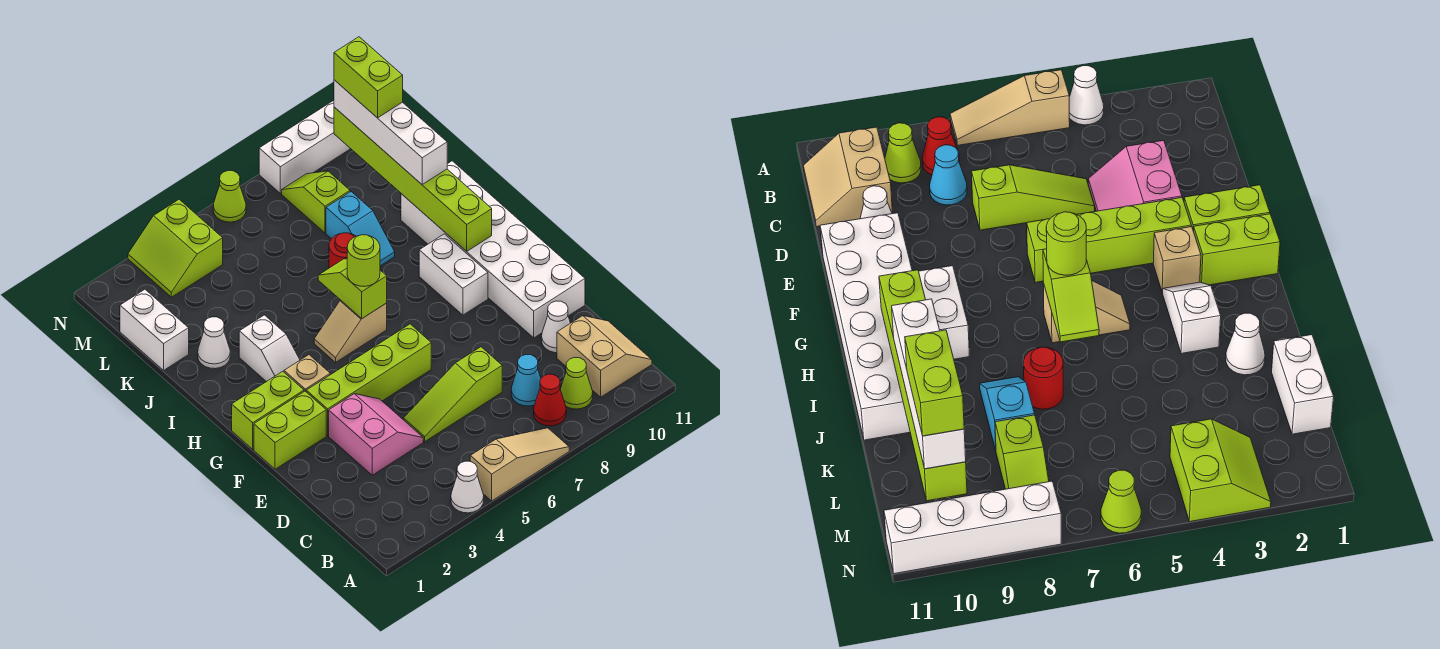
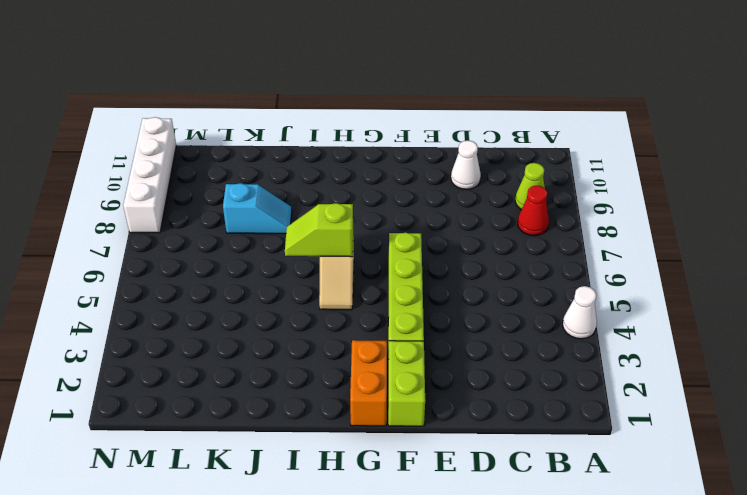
orange 1x2 brick [350,340,387,426] -> lime 1x2 brick [232,371,304,449]
none -> tan 1x3 slope [470,428,569,501]
none -> tan 2x2 slope [557,316,652,397]
none -> cyan 1x1 cone [511,355,541,406]
none -> pink 2x2 slope [329,394,423,475]

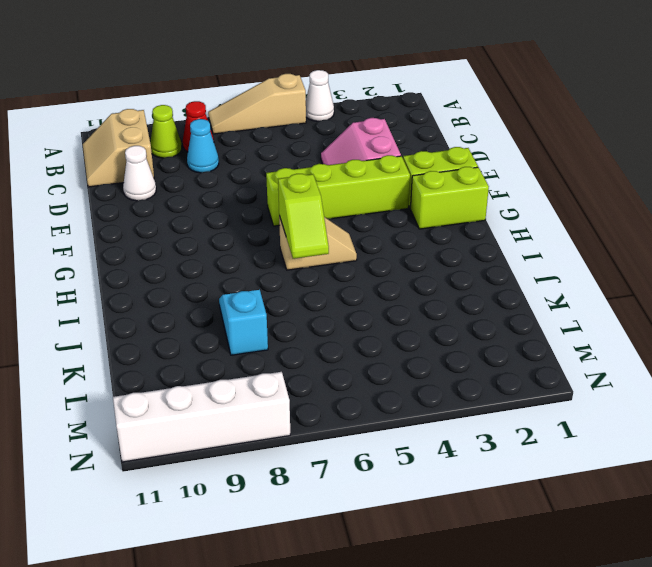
none -> lime 1x3 slope [403,347,502,442]
none -> white 2x6 brick [401,161,585,338]
none -> tan 1x1 brick [284,355,330,391]
none -> white 1x2 brick [419,234,488,315]

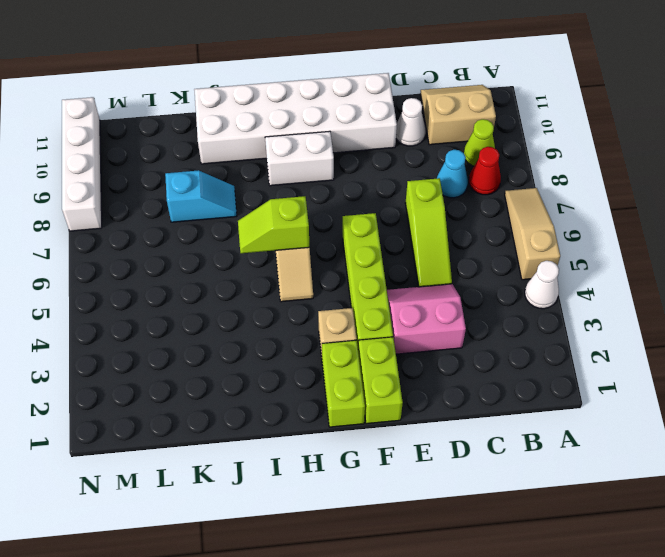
none -> white 1x2 slope [239,315,300,382]
none -> white 1x1 cone [198,317,230,369]
none -> red 1x1 round brick [329,233,356,268]
none -> white 1x2 brick [120,289,189,370]

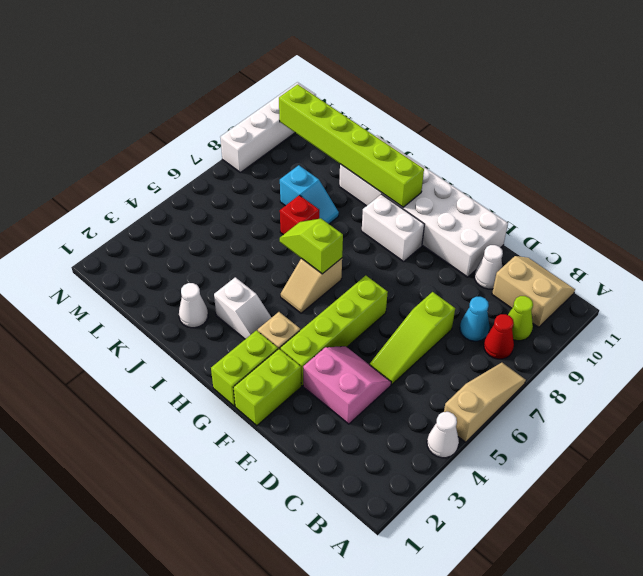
red 1x1 brick [280,195,319,235] -> red 1x1 round brick [329,233,356,268]
none -> white 1x2 brick [120,289,189,370]
none -> lime 1x2 slope [282,171,350,233]
none -> lime 2x2 slope [128,199,223,297]
none -> lime 1x1 cone [213,171,246,222]

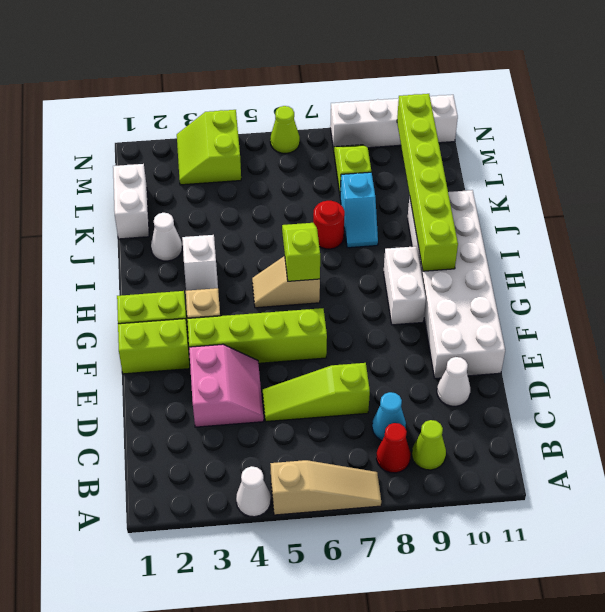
none -> tan 2x2 slope [557,316,652,397]
none -> lime 1x1 round brick [347,235,380,286]
none -> white 1x4 brick [334,80,447,184]
none -> lime 1x2 brick [334,37,403,118]

